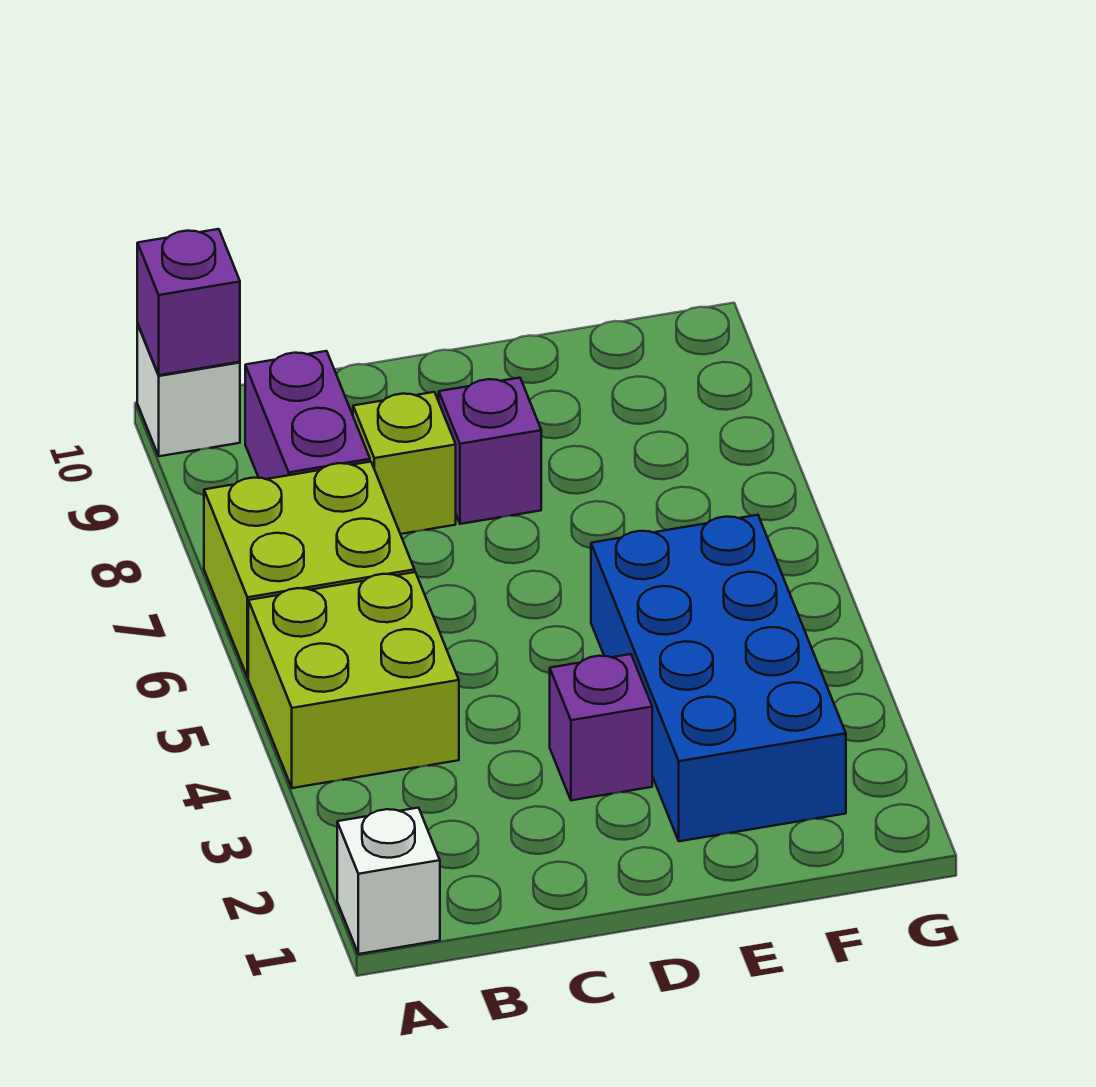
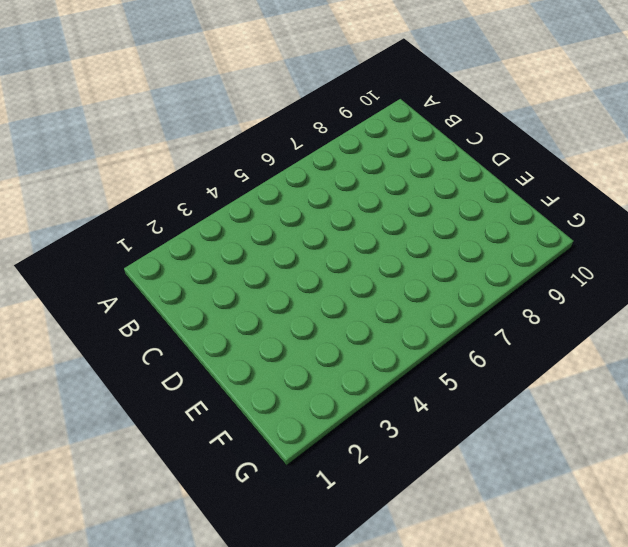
none -> white 1x1 brick [337,808,440,954]
none -> lime 2x2 brick [248,572,459,788]

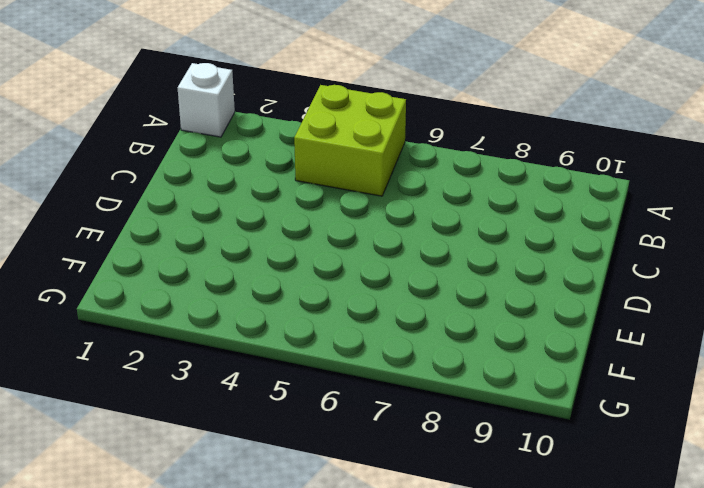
none -> lime 2x2 brick [204,462,415,677]
none -> white 1x1 brick [137,324,240,456]

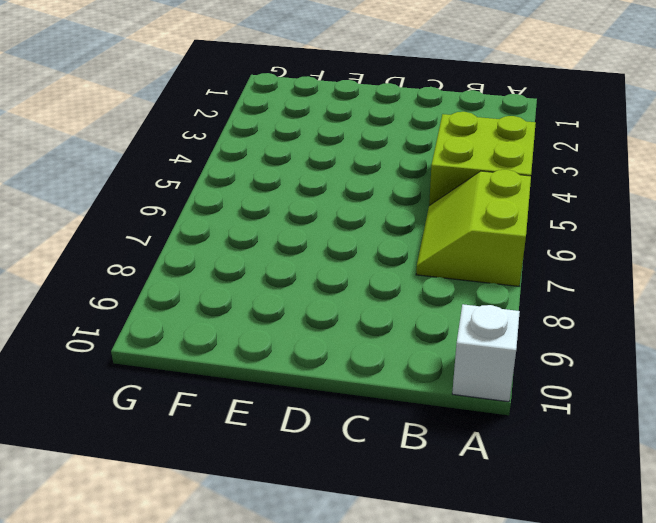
lime 2x2 slope [416,170,531,286] -> lime 2x2 brick [204,462,415,677]
none -> white 1x1 brick [337,808,440,954]
none -> purple 1x2 brick [245,351,370,479]

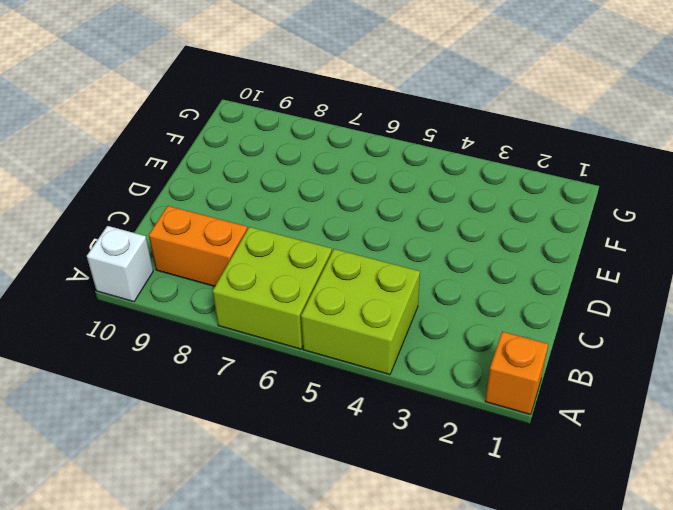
orange 1x1 brick [485,332,548,415] -> white 1x1 brick [337,808,440,954]
orange 1x2 brick [149,206,247,286] -> purple 1x2 brick [245,351,370,479]
none -> lime 1x1 brick [353,392,456,534]
none -> purple 1x1 brick [550,654,652,800]

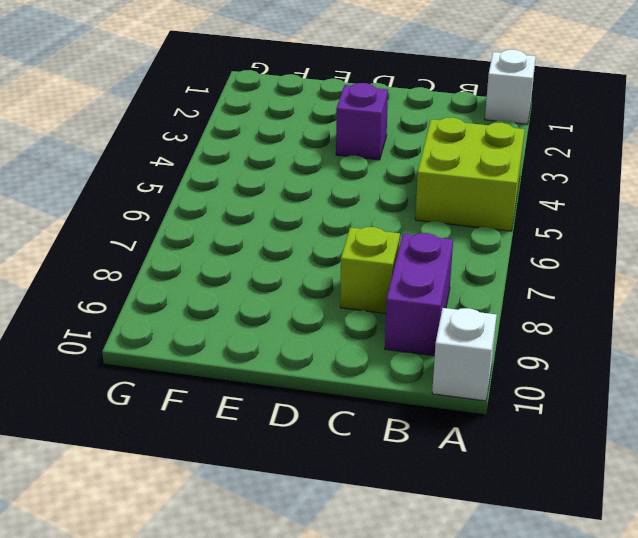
none -> lime 2x2 brick [204,462,415,677]
none -> purple 1x1 brick [439,378,541,524]

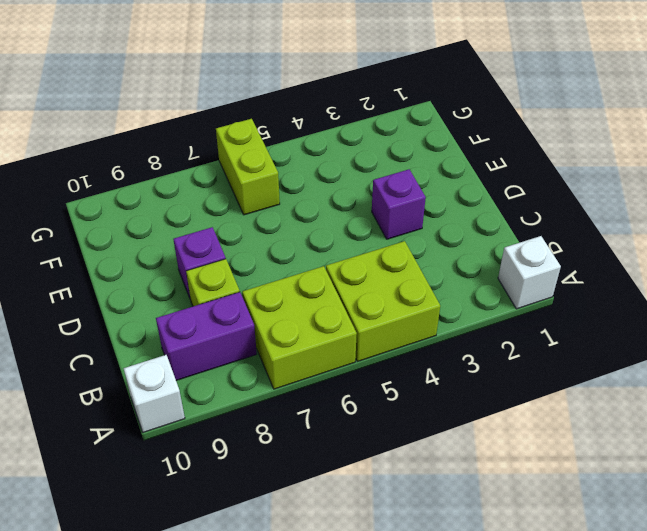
lime 1x2 brick [216,119,280,215] -> none
none -> blue 2x4 brick [591,515,846,841]
none -> purple 1x1 brick [137,229,240,375]

